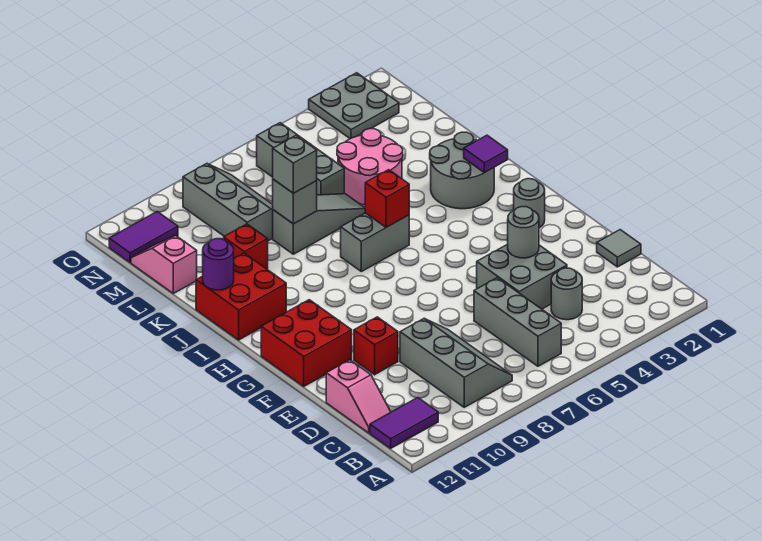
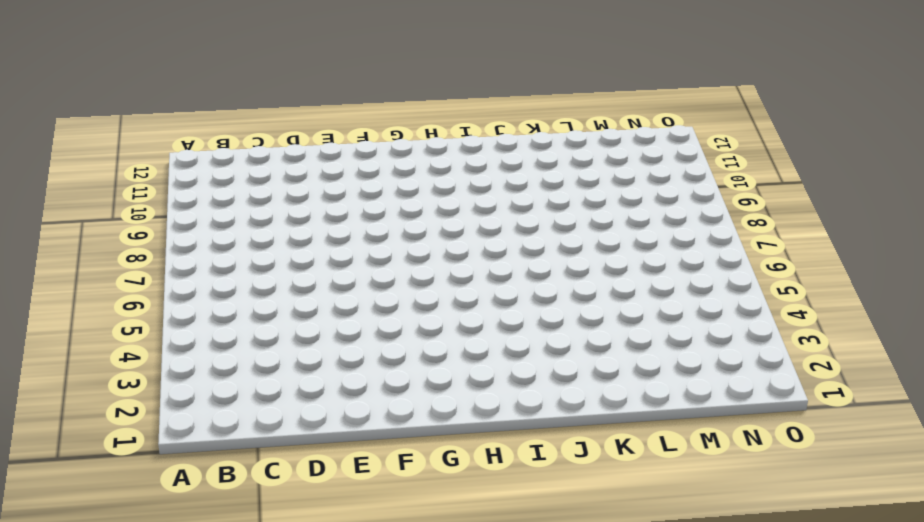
none -> grey 1x3 brick [474,278,561,366]
none -> grey 2x3 slope [400,319,512,407]
none -> purple 1x2 tile [370,398,438,448]

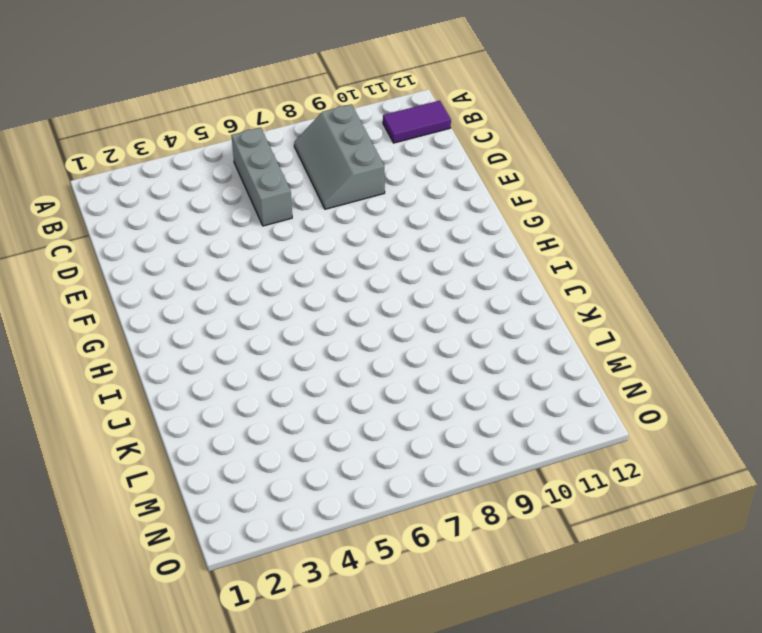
none -> grey 1x1 round brick [551,268,582,320]
none -> pink 1x2 slope [326,360,391,433]
none -> grey 1x1 tile [597,230,641,267]

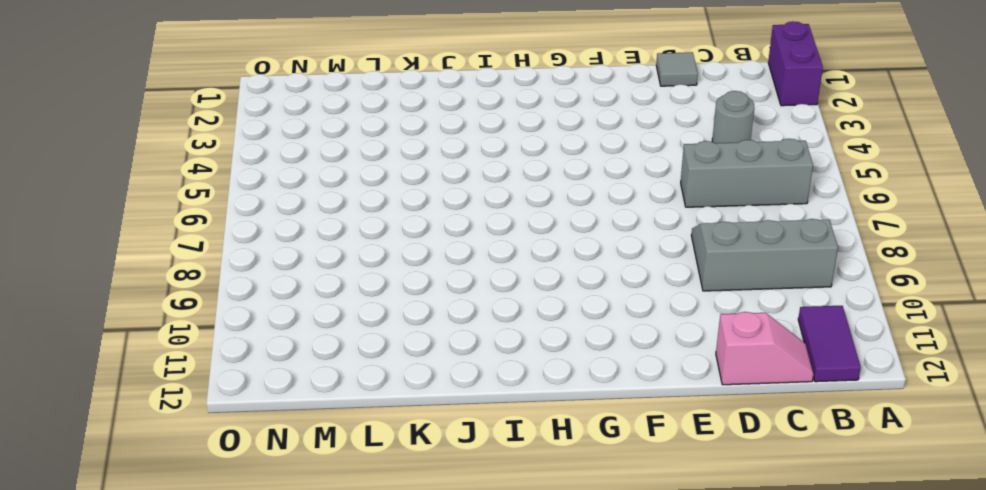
purple 1x2 brick [768,22,823,106] -> none
none -> grey 2x2 brick [477,244,567,309]
none -> red 1x1 brick [354,317,398,375]
none -> red 2x2 brick [261,300,352,386]

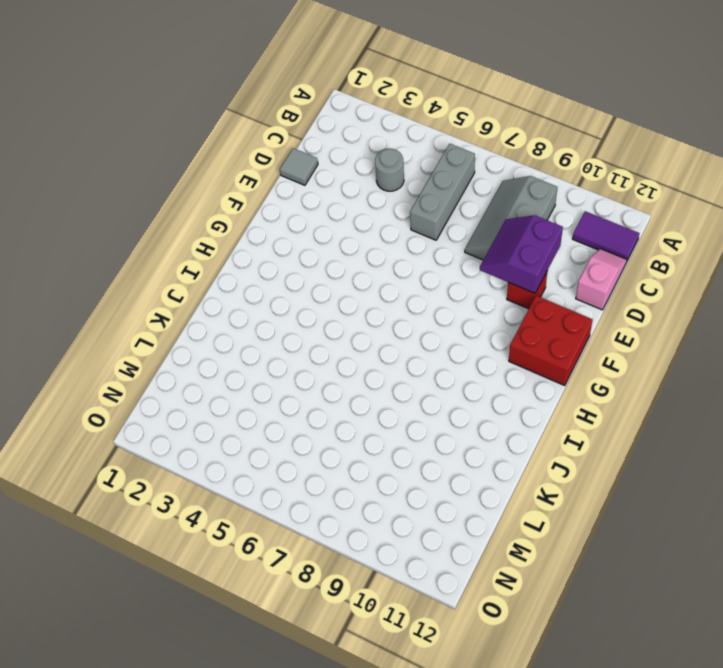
purple 2x2 slope [480,215,563,293] -> none
none -> grey 2x2 brick [477,244,567,309]
none -> grey 1x1 round brick [514,179,545,228]
none -> grey 2x2 round brick [430,132,494,209]

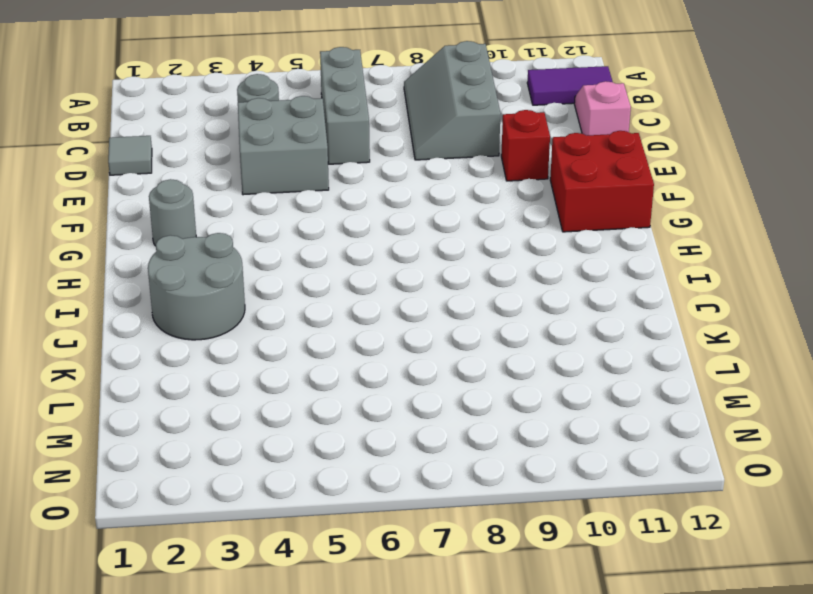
none -> grey 1x2 brick [341,213,409,272]
none -> red 2x2 brick [196,253,286,340]
none -> pink 2x2 round brick [337,129,403,205]

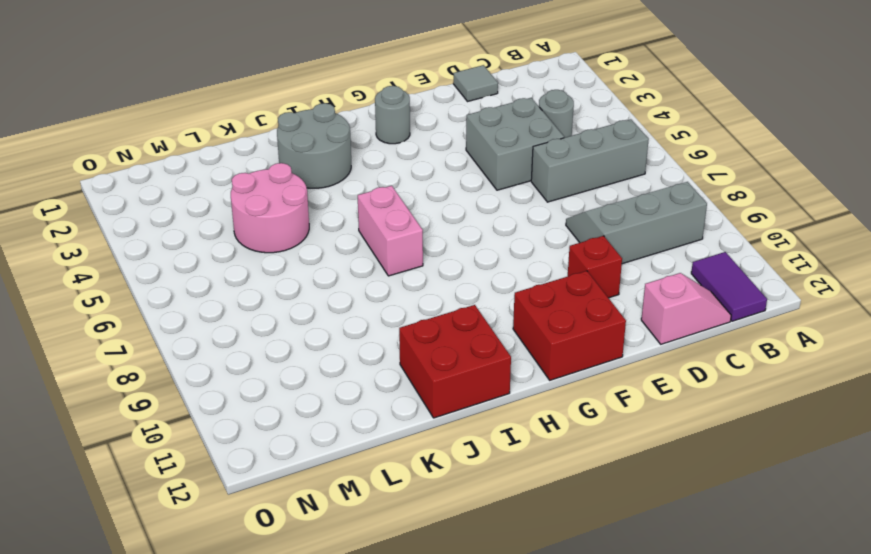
pink 1x2 brick [358,186,423,276] -> grey 1x2 brick [341,213,409,272]
none -> grey 1x3 slope [273,194,365,254]
none -> red 1x1 brick [224,224,268,269]
none -> grey 1x3 brick [257,123,344,195]

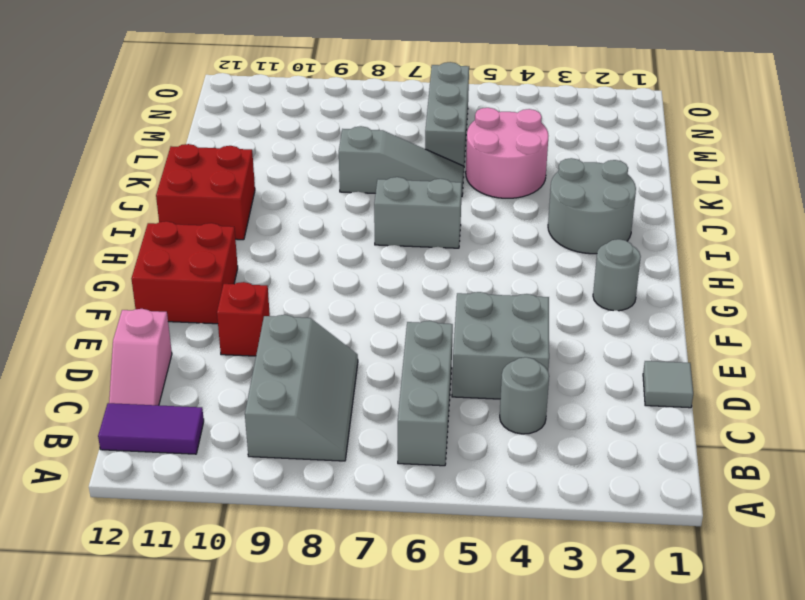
none -> red 1x1 brick [224,224,268,269]
none -> grey 2x3 slope [183,164,273,241]
none -> pink 1x2 slope [131,236,197,293]

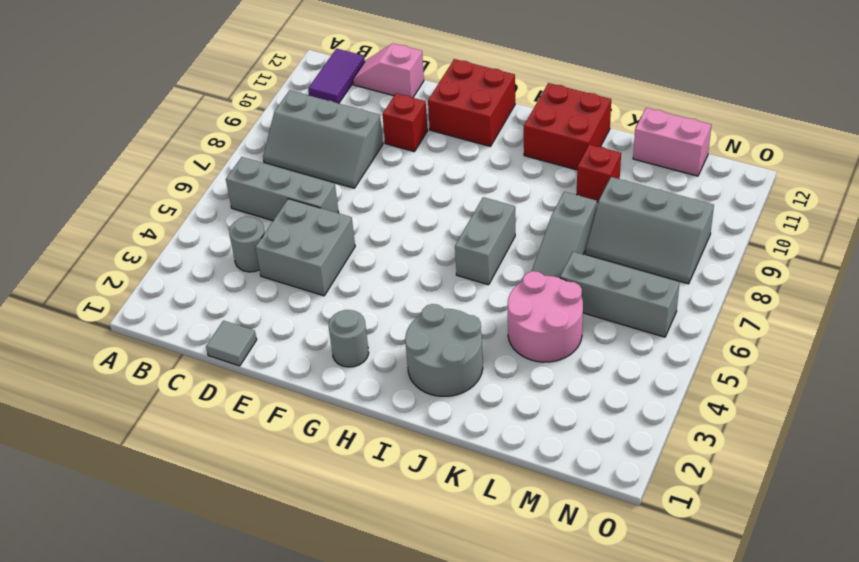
pink 1x2 brick [633,108,711,176] -> pink 1x2 slope [131,236,197,293]
none -> grey 2x2 plate [309,73,399,139]
none -> purple 1x2 tile [109,212,178,262]
none -> grey 1x1 round brick [508,207,539,258]

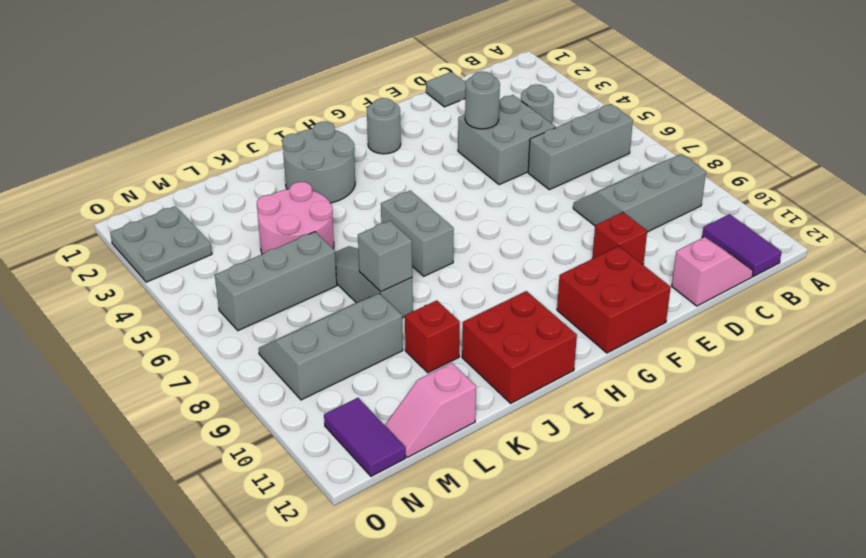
none -> purple 1x1 tile [464,135,508,173]
none -> red 1x1 brick [365,170,409,227]
none -> purple 1x1 round brick [203,239,234,290]

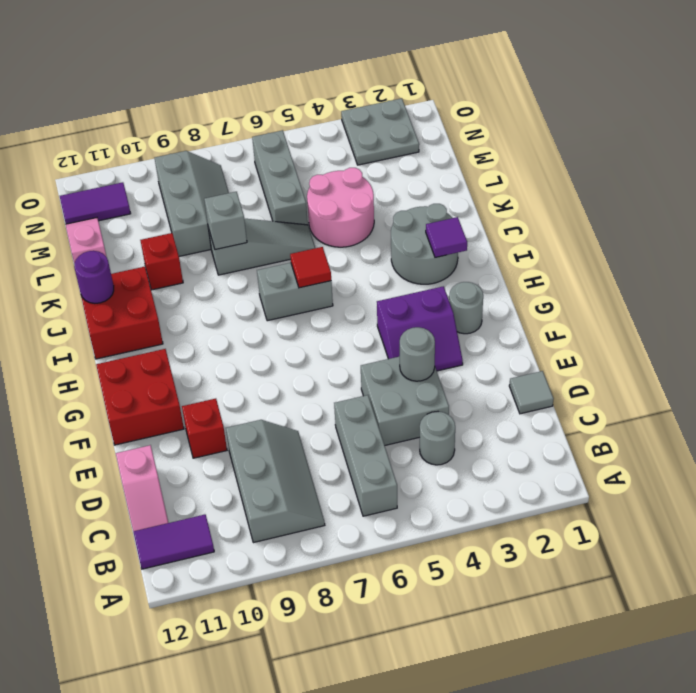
purple 2x2 slope [377,286,463,371] -> none
red 1x1 tile [290,247,331,288] -> red 1x1 brick [365,170,409,227]
none -> grey 1x1 brick [273,136,317,193]

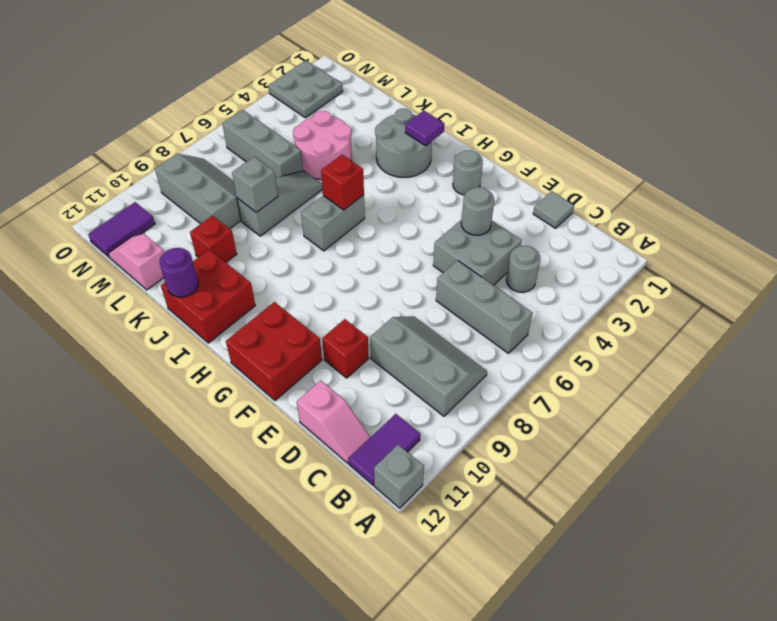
grey 1x1 brick [374,445,424,508] -> grey 1x1 brick moved to [273,136,317,193]

